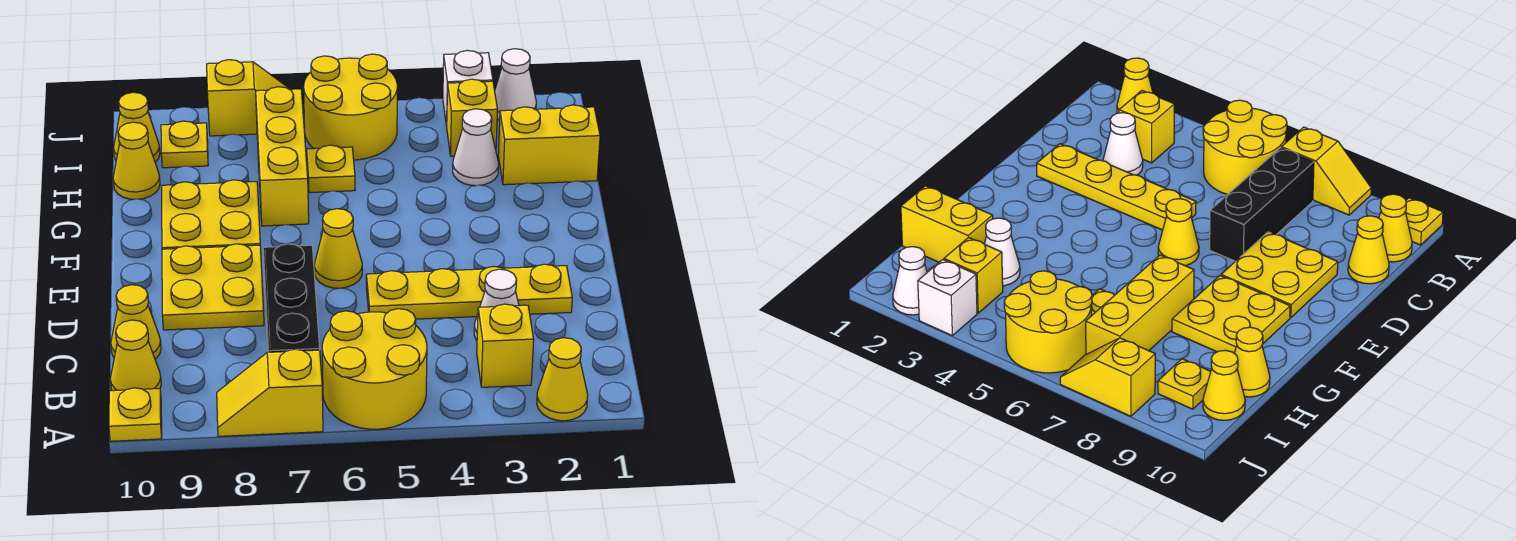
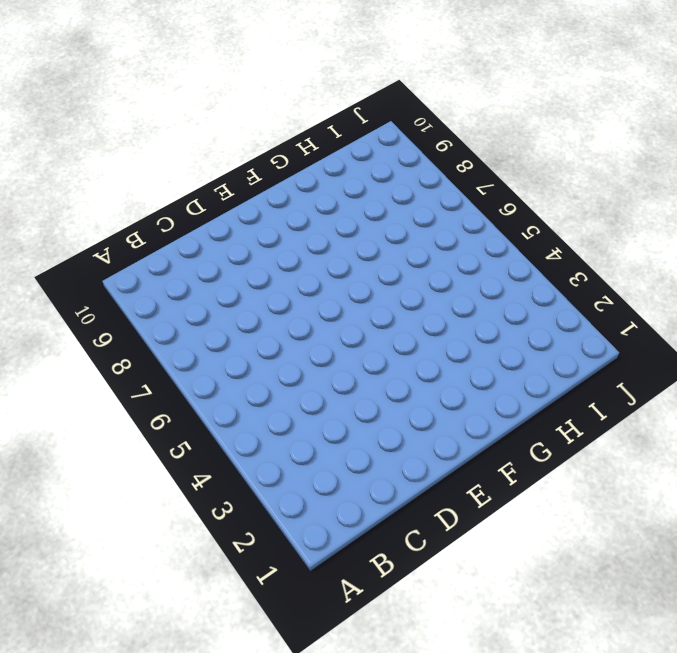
none -> yellow 1x1 cone [537,338,588,421]
none -> yellow 2x2 round brick [322,309,427,429]
none -> yellow 1x2 slope [217,349,323,436]

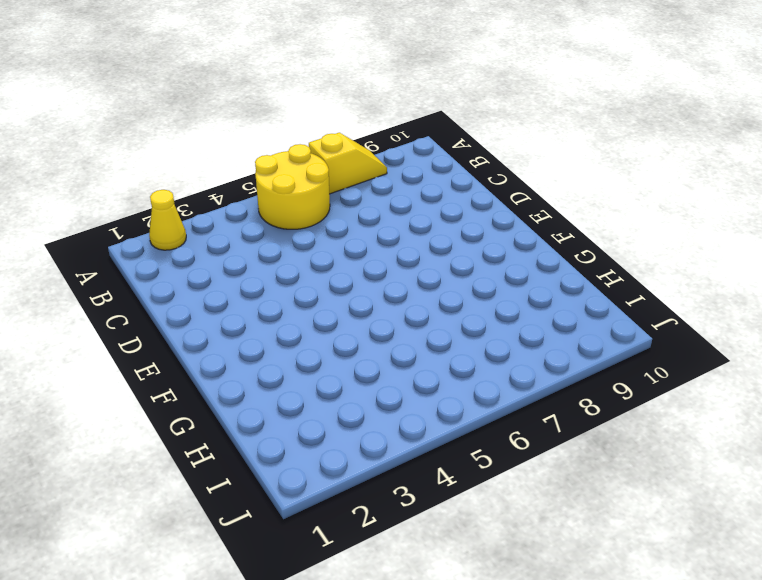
none -> yellow 1x1 plate [109,388,162,441]
none -> yellow 1x1 brick [477,304,534,387]
none -> black 1x3 brick [263,244,320,352]

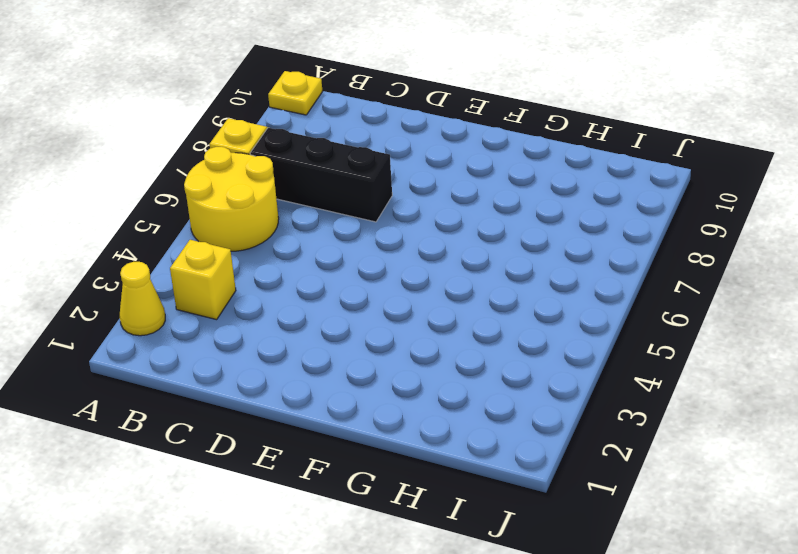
none -> yellow 1x1 cone [110,320,161,391]
none -> white 1x1 cone [474,269,519,340]
none -> yellow 1x1 cone [111,285,161,359]

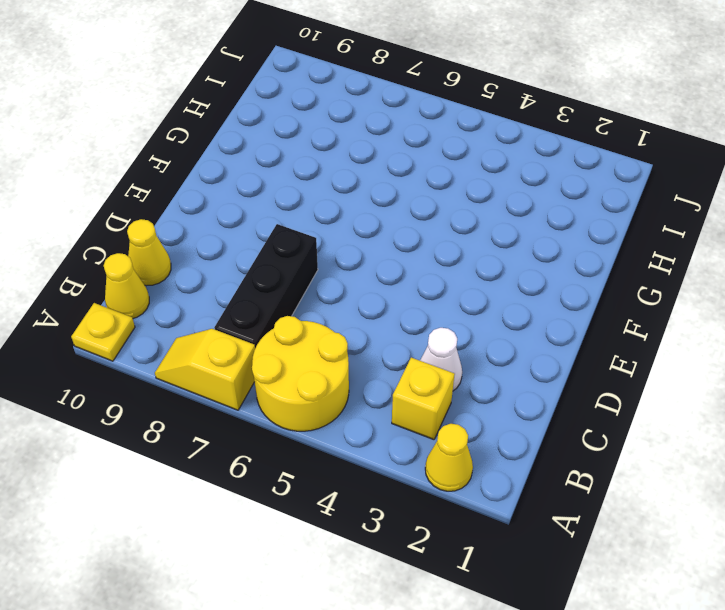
none -> yellow 1x4 plate [366,264,572,319]
none -> yellow 2x2 plate [162,244,264,330]
none -> yellow 1x1 cone [314,209,362,288]

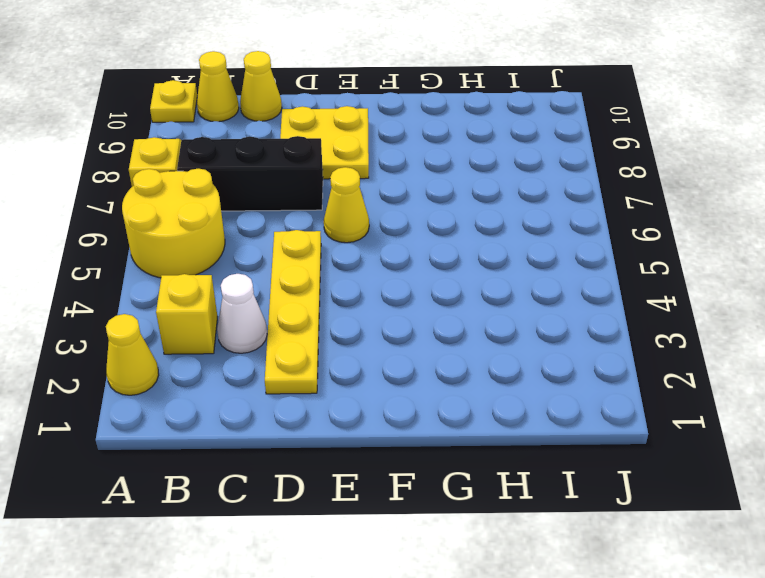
none -> yellow 2x2 plate [162,180,260,249]
none -> yellow 1x3 brick [256,87,309,226]
none -> yellow 1x2 brick [498,105,600,185]

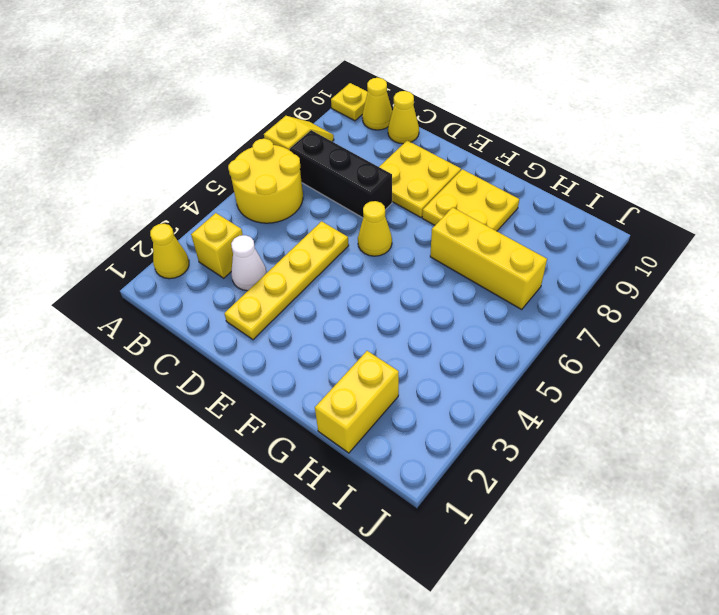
none -> white 1x1 cone [453,109,499,186]
none -> yellow 1x1 plate [307,145,355,193]
none -> yellow 1x1 cone [113,122,160,199]

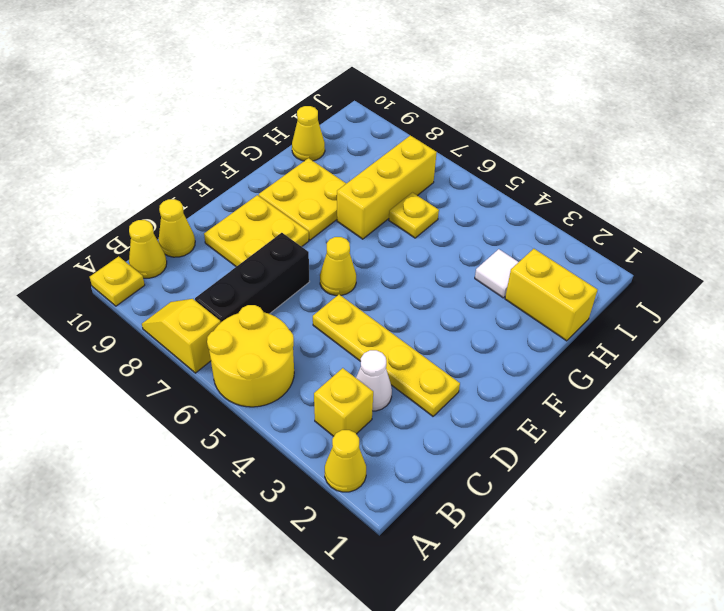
white 1x1 tile [475,249,518,298] -> white 1x1 cone [453,109,499,186]
none -> yellow 1x1 brick [447,79,498,156]
none -> yellow 2x2 round brick [304,54,397,160]
none -> yellow 1x1 plate [161,121,208,168]

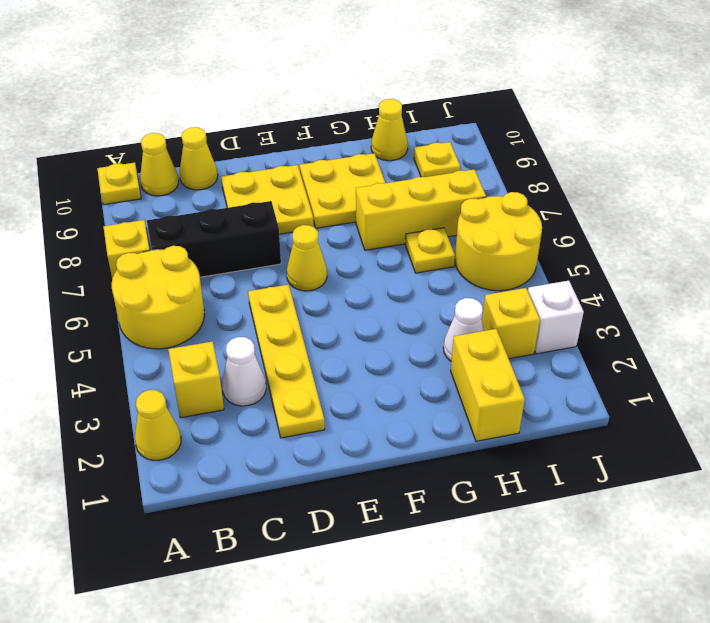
none -> yellow 1x1 cone [114,92,160,162]
none -> white 1x1 cone [495,49,536,120]
none -> yellow 1x2 slope [207,60,289,136]

